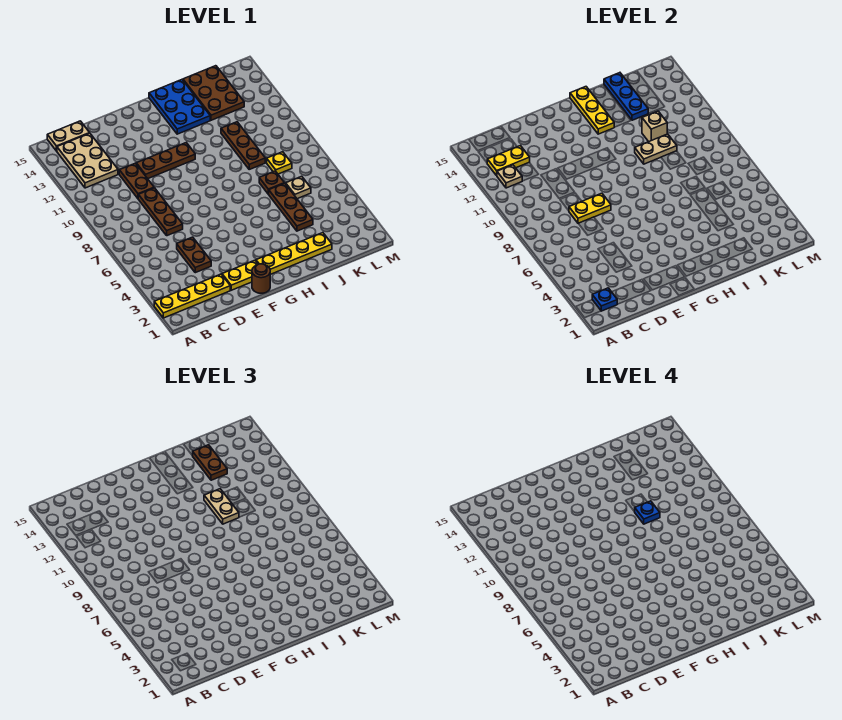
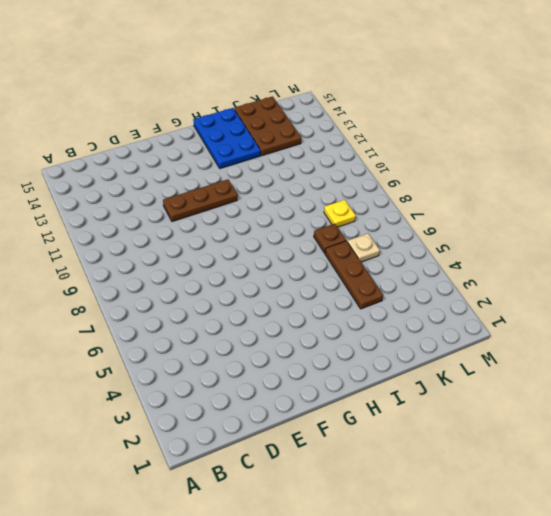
none -> yellow 1x4 plate [154,274,230,318]
none -> tan 2x3 plate [57,133,118,188]
none -> tan 1x2 plate [47,121,89,151]

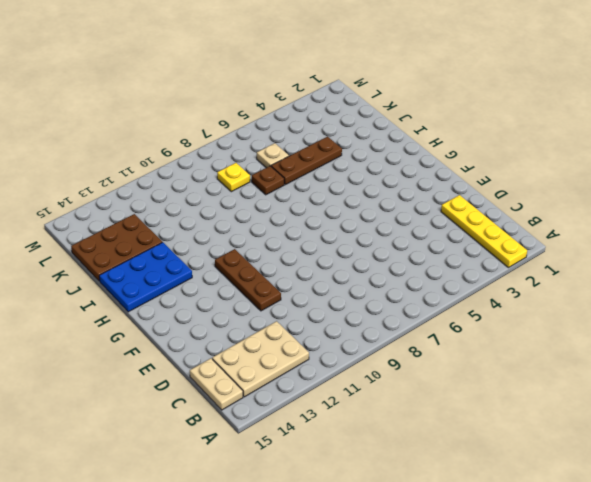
none -> brown 1x2 plate [177,237,211,273]
none -> brown 1x3 plate [138,188,183,236]
none -> brown 1x2 plate [119,163,154,198]

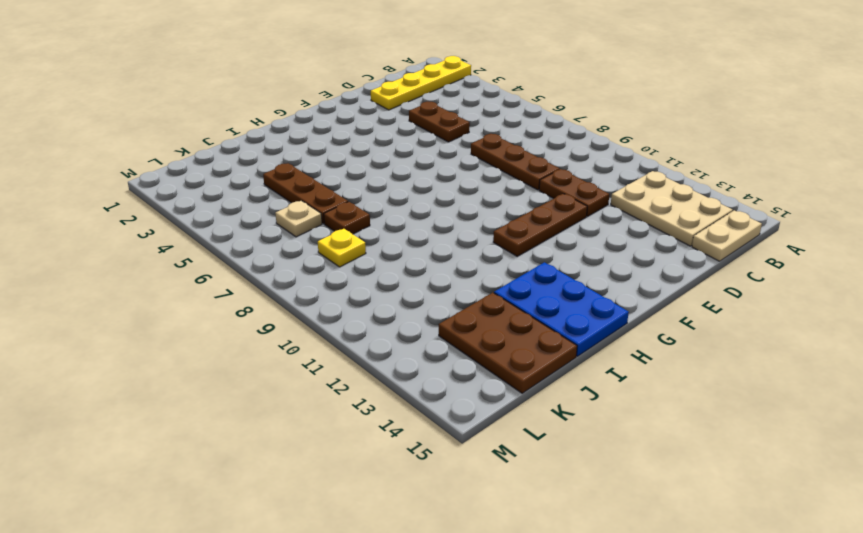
none -> yellow 1x2 plate [222,260,258,290]
none -> brown 1x1 round brick [252,264,270,293]
none -> yellow 1x4 plate [256,233,332,274]

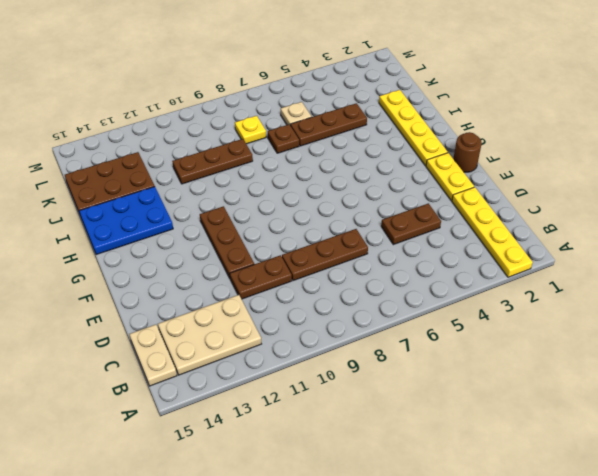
none -> blue 1x1 plate [592,288,617,311]
none -> tan 1x1 plate [497,165,522,188]
none -> yellow 1x2 plate [487,146,530,175]

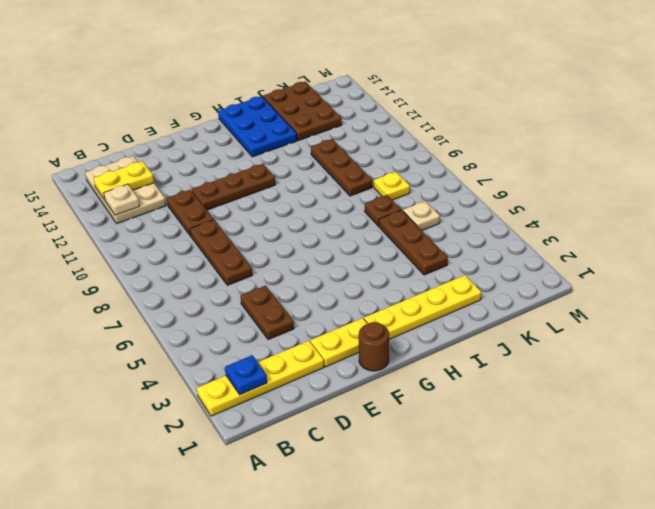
none -> tan 1x2 plate [47,121,89,151]
none -> yellow 1x2 plate [569,193,611,223]
none -> yellow 1x3 plate [570,87,614,134]

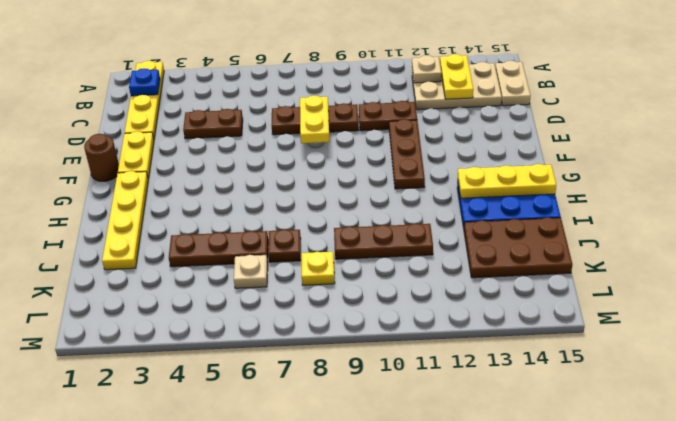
none -> tan 1x2 plate [635,134,677,164]
none -> tan 1x1 brick [642,111,667,142]
none -> blue 1x3 plate [604,73,648,120]

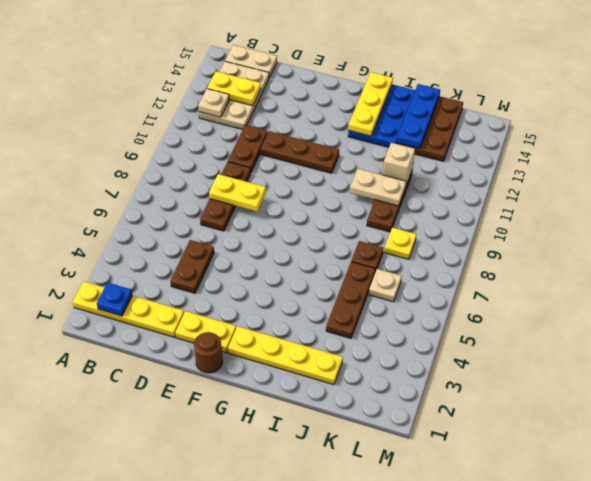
none -> tan 1x2 plate [204,489,239,524]
none -> brown 1x2 plate [193,445,227,480]
none -> blue 1x1 plate [635,501,660,524]

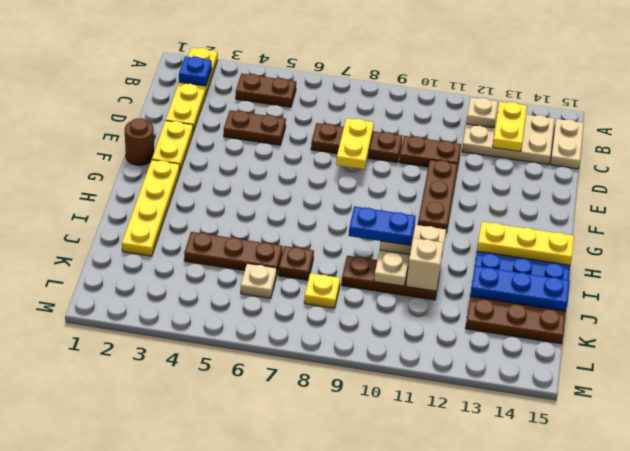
brown 1x2 plate [236,74,296,107] -> brown 1x2 plate moved to [193,445,227,480]
blue 1x2 plate [349,206,416,246] -> blue 1x1 plate [635,501,660,524]

